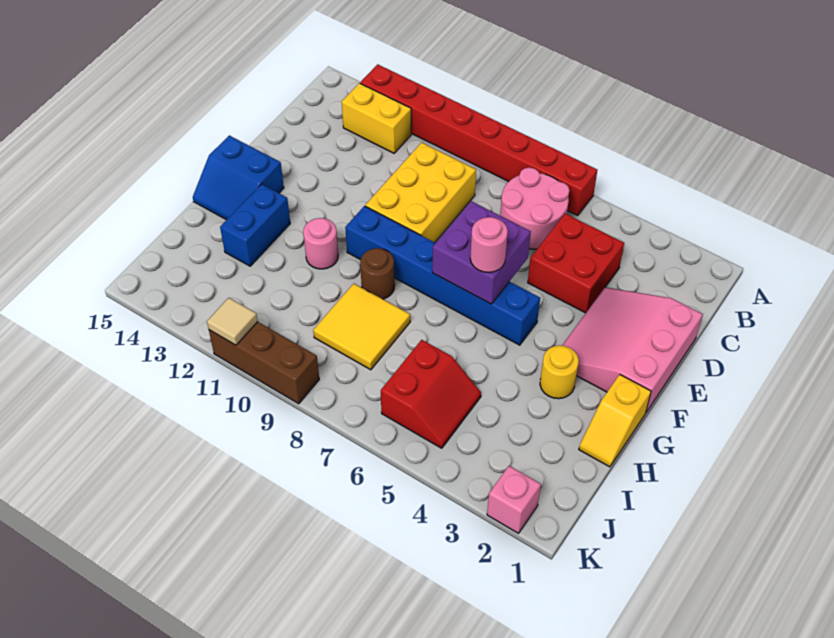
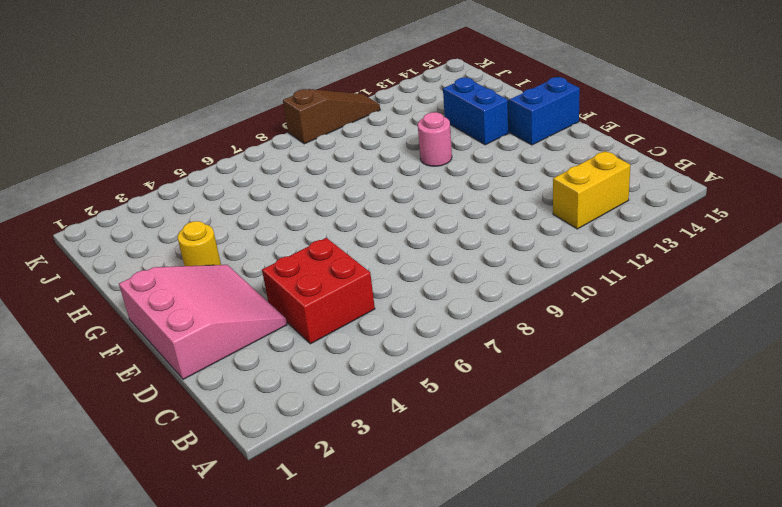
brown 1x3 slope [283,89,380,144] -> brown 1x3 brick [209,322,319,404]
none -> red 1x8 brick [360,64,597,216]
none -> pink 2x2 round brick [500,168,569,249]
none -> yellow 2x3 brick [365,142,476,242]

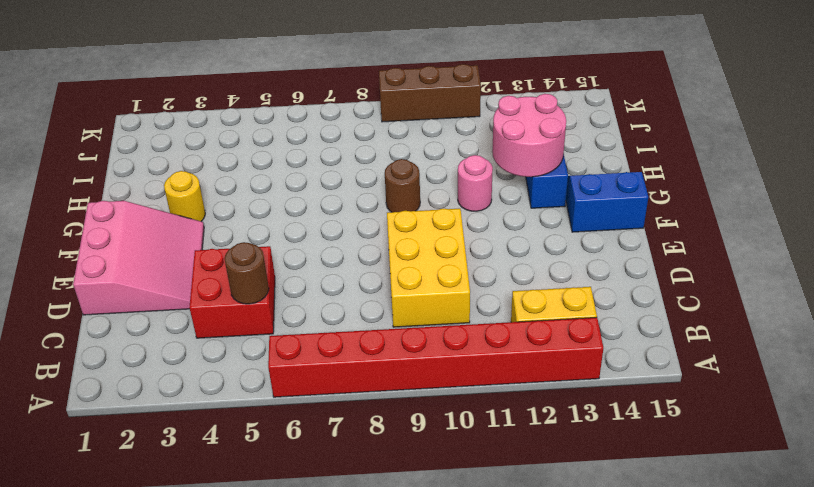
brown 1x1 round brick [225,242,269,304] -> none
pink 2x2 round brick [492,94,566,177] -> pink 2x2 round brick moved to [500,168,569,249]
none -> blue 1x6 brick [345,206,540,345]
none -> yellow 1x2 slope [579,374,651,467]
none -> yellow 2x2 tile [313,284,410,370]

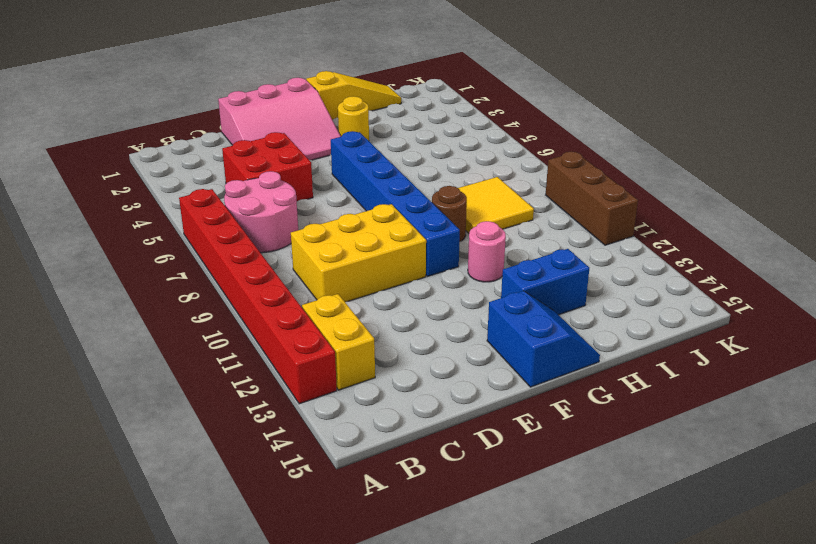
yellow 1x3 slope [306,71,401,120] -> yellow 1x2 slope [579,374,651,467]
none -> red 2x2 slope [381,340,481,448]
none -> pink 1x1 brick [487,466,541,533]
none -> purple 2x2 brick [432,201,531,304]

